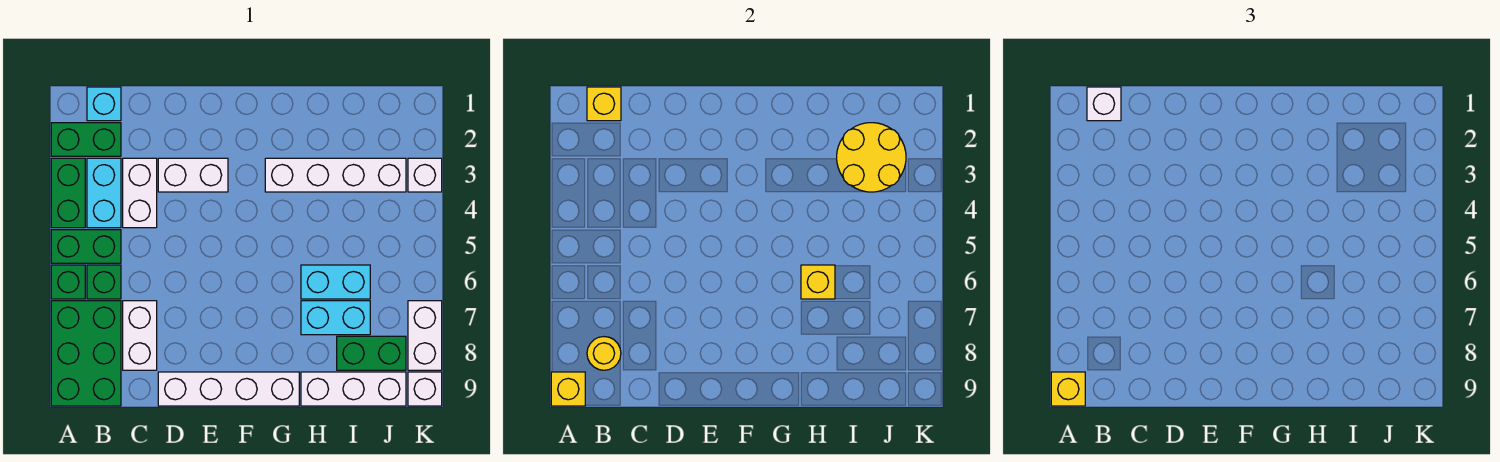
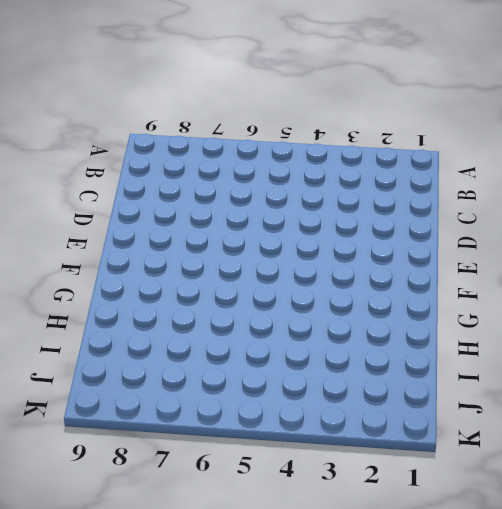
none -> green 1x2 brick [51,123,121,156]
none -> green 1x2 brick [51,158,85,228]
none -> green 1x2 brick [51,230,121,263]

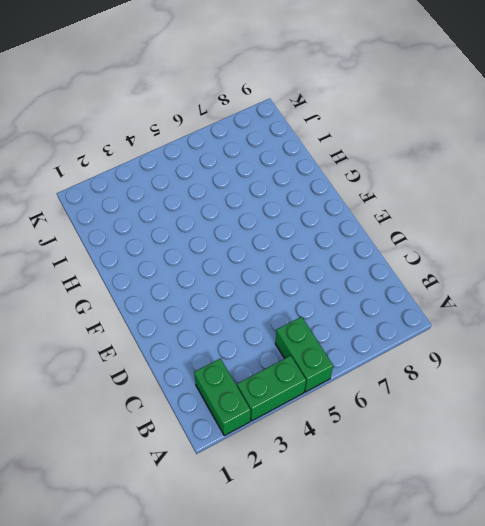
none -> green 1x1 brick [51,265,85,299]
none -> green 2x3 brick [51,301,121,406]
none -> cyan 1x1 brick [87,87,121,121]

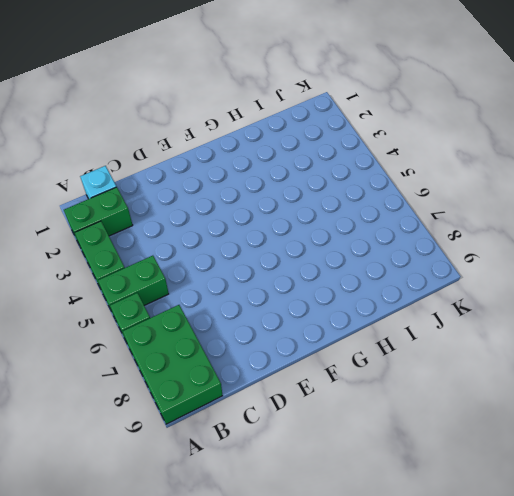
none -> cyan 1x2 brick [87,158,121,228]
none -> green 1x1 brick [87,265,121,299]
none -> white 1x2 brick [123,158,157,228]

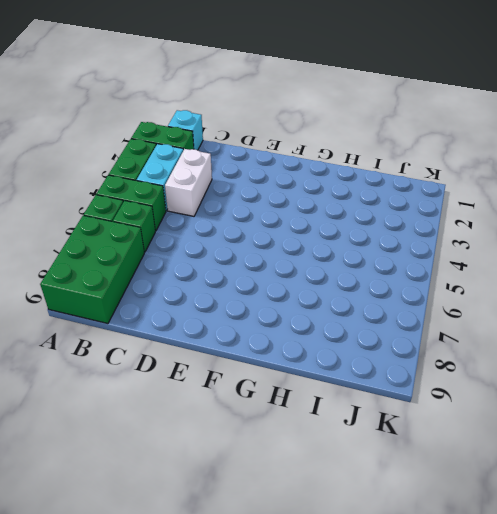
none -> white 1x2 brick [123,301,157,370]
none -> white 1x2 brick [158,158,228,192]
none -> white 1x4 brick [158,372,299,406]

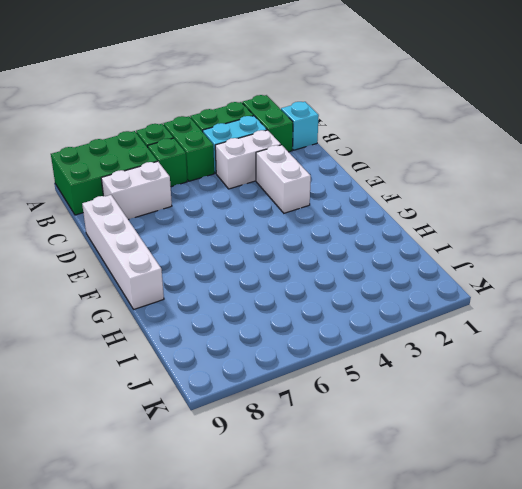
none -> white 1x4 brick [265,158,406,192]
none -> cyan 1x2 brick [301,265,370,299]
none -> cyan 1x2 brick [301,301,370,335]

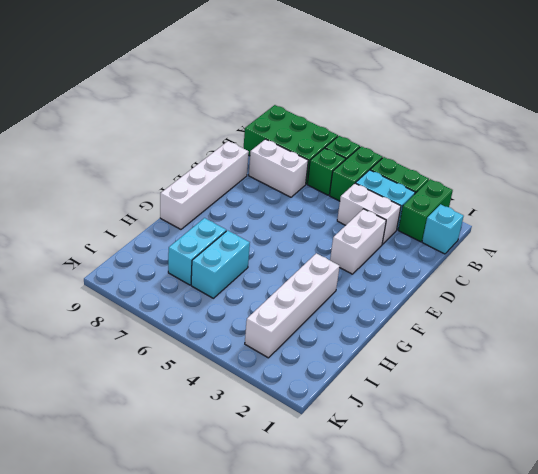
none -> white 1x3 brick [301,372,406,406]
none -> green 1x2 brick [337,336,406,370]
none -> white 1x1 brick [408,158,442,192]

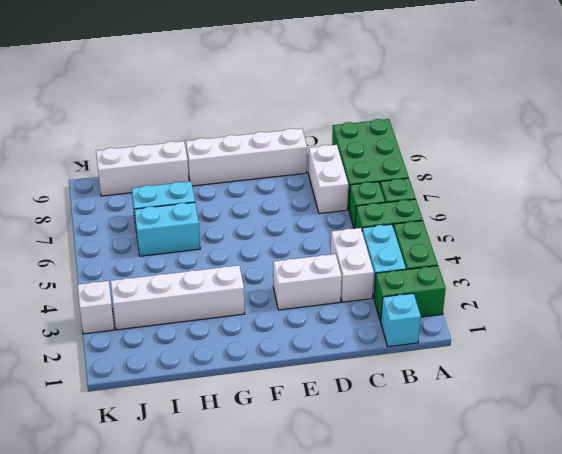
none -> green 1x2 brick [337,336,406,370]
none -> white 1x2 brick [408,301,442,370]
none -> white 1x1 brick [408,372,442,406]

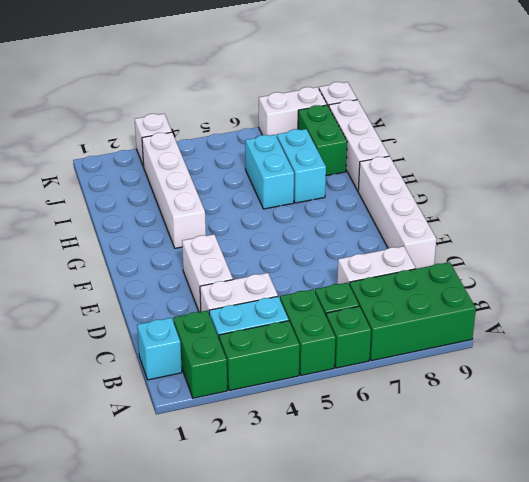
none -> yellow 1x1 brick [551,372,585,406]
none -> yellow 1x1 brick [587,87,621,121]
none -> yellow 1x1 round brick [587,337,621,370]

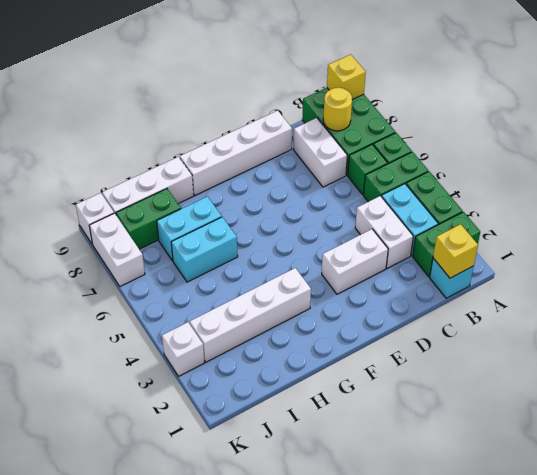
none -> yellow 1x1 brick [801,265,835,299]
none -> yellow 2x2 round brick [837,123,906,192]
none -> yellow 1x1 brick [1051,372,1085,406]

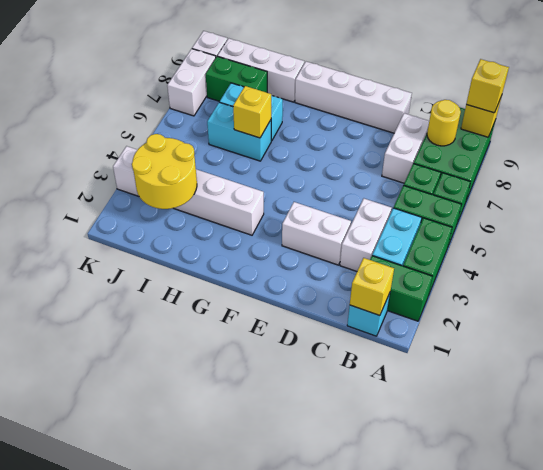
none -> white 1x1 brick [1087,87,1121,121]

